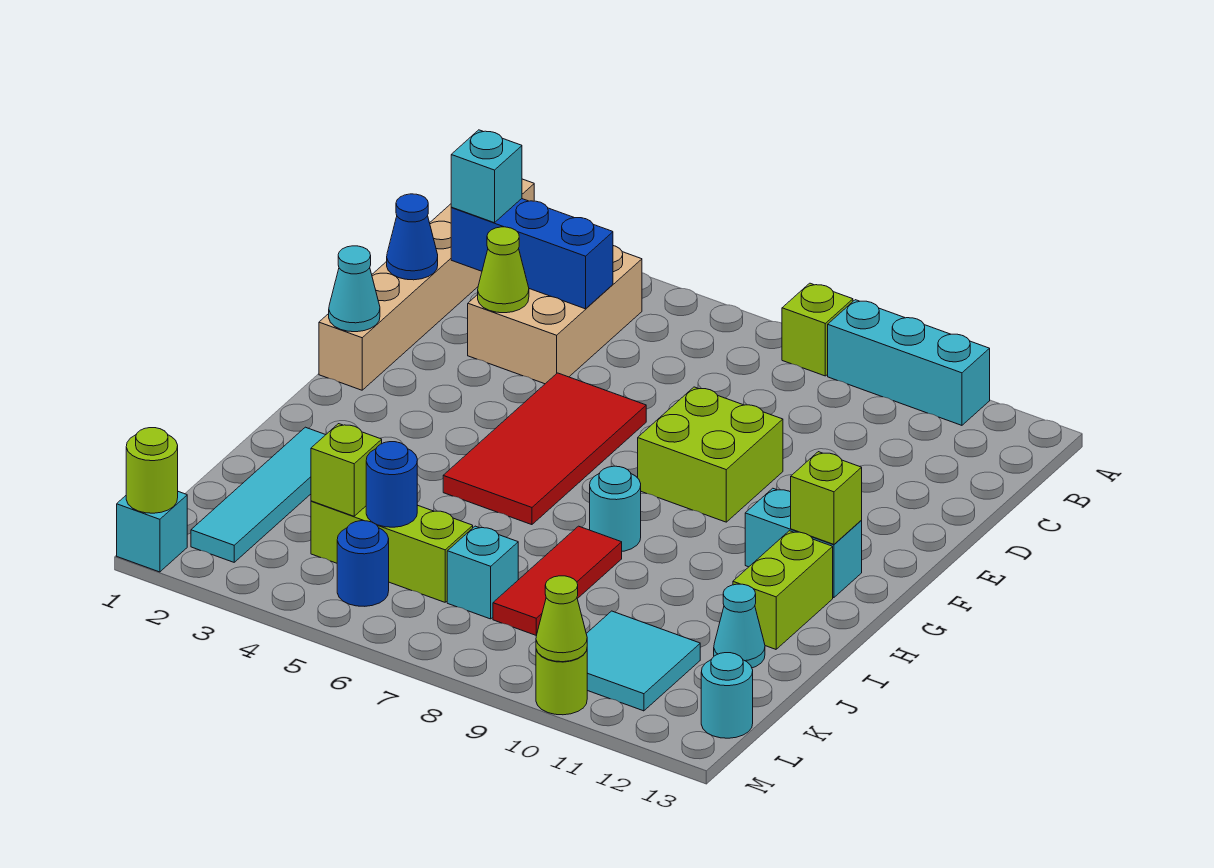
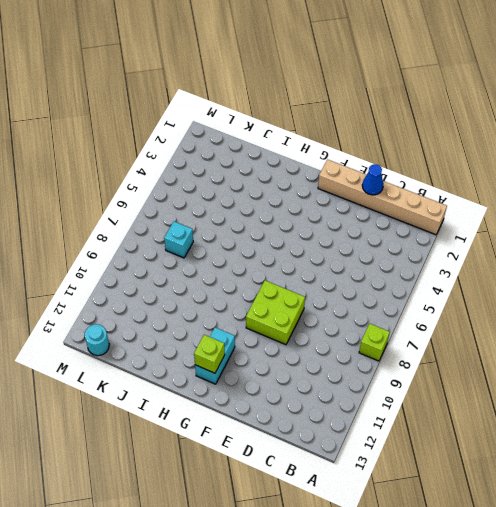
none -> cyan 1x3 brick [828,300,990,425]
none -> tan 2x3 brick [468,246,642,384]
none -> red 2x4 tile [443,373,646,525]

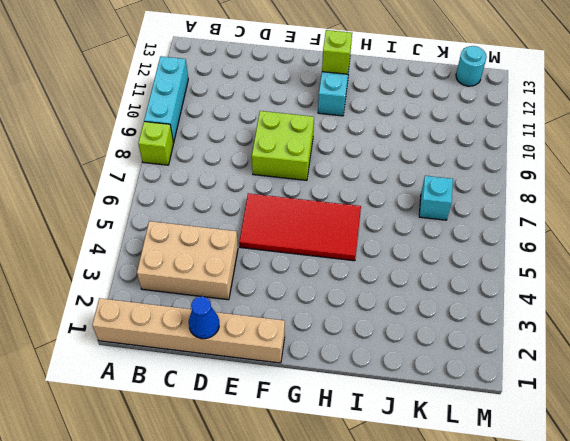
none -> cyan 1x1 round brick [590,466,641,551]
none -> lime 1x2 brick [733,531,833,649]
none -> cyan 1x4 tile [191,427,325,562]

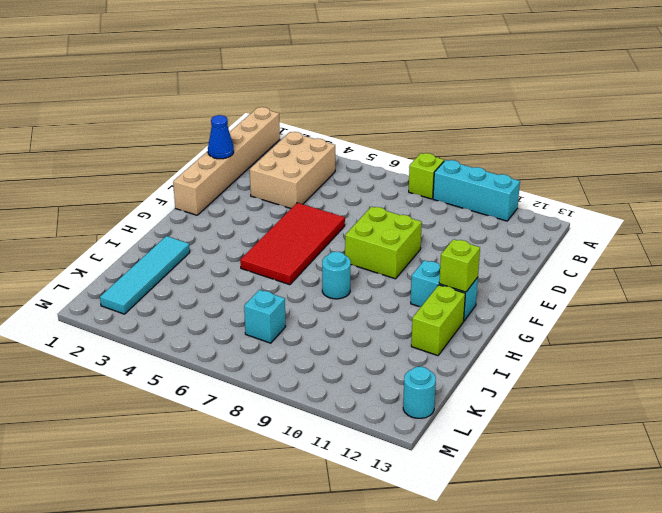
none -> red 1x3 tile [493,526,622,635]
none -> cyan 1x1 cone [714,584,765,668]
none -> lime 1x3 brick [311,501,473,602]

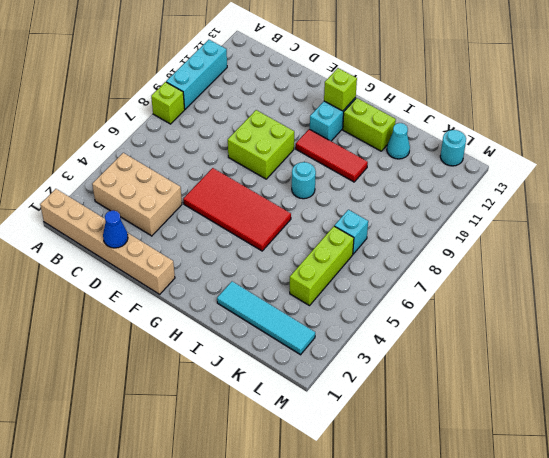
red 1x3 tile [296,129,368,182] -> red 1x3 tile moved to [493,526,622,635]
none -> cyan 2x2 tile [586,611,700,711]
none -> blue 1x1 round brick [337,521,389,606]
none -> cyan 1x1 brick [117,492,187,572]

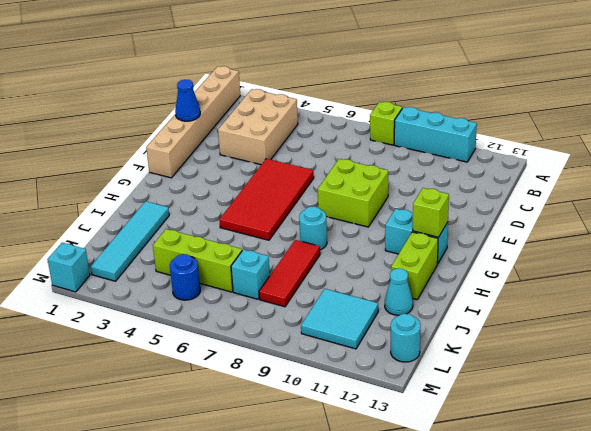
none -> lime 1x1 round brick [536,650,587,715]
none -> blue 1x3 brick [451,199,613,309]
none -> lime 1x1 cone [478,227,529,313]

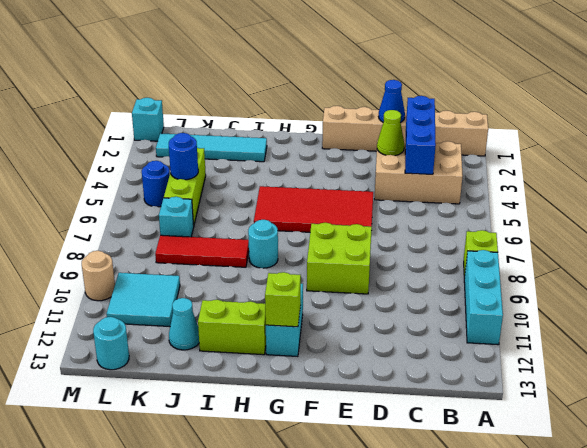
tan 1x1 round brick [82,251,115,301] -> lime 1x1 round brick [536,650,587,715]
none -> cyan 1x1 cone [329,246,380,332]
none -> lime 1x1 brick [311,424,382,516]
none -> lime 1x1 round brick [126,428,178,513]

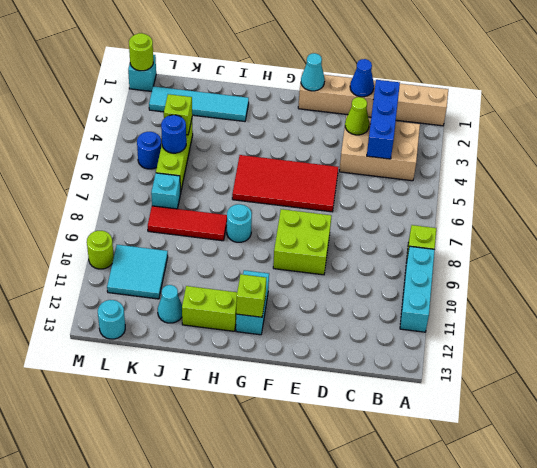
none -> lime 1x1 cone [536,576,587,662]
none -> cyan 1x1 brick [451,130,522,223]

